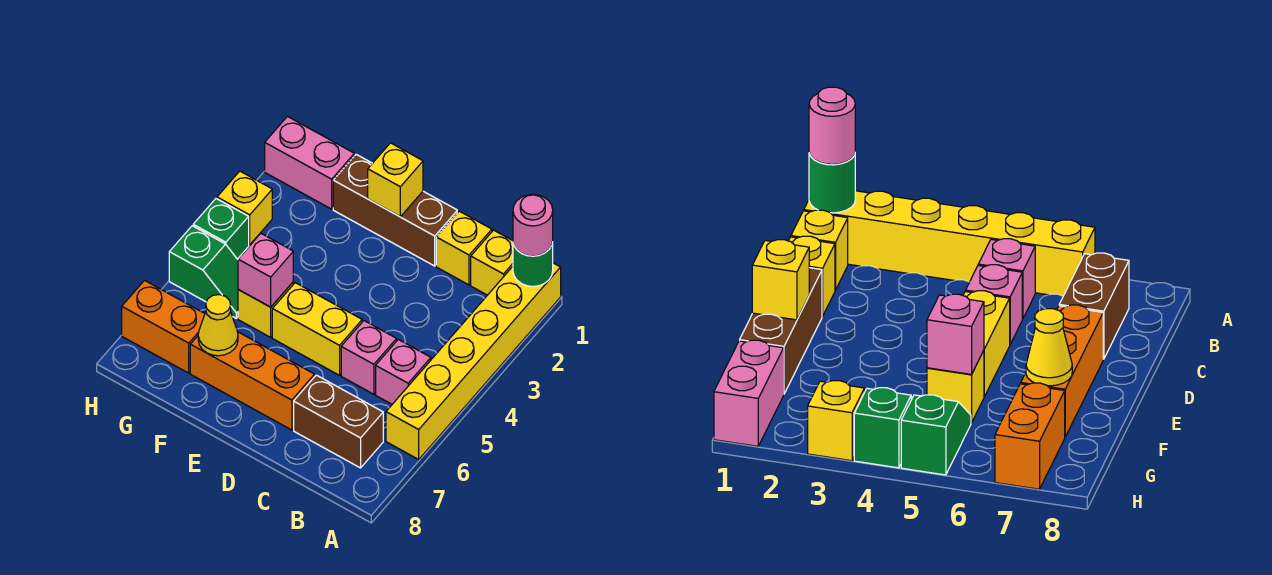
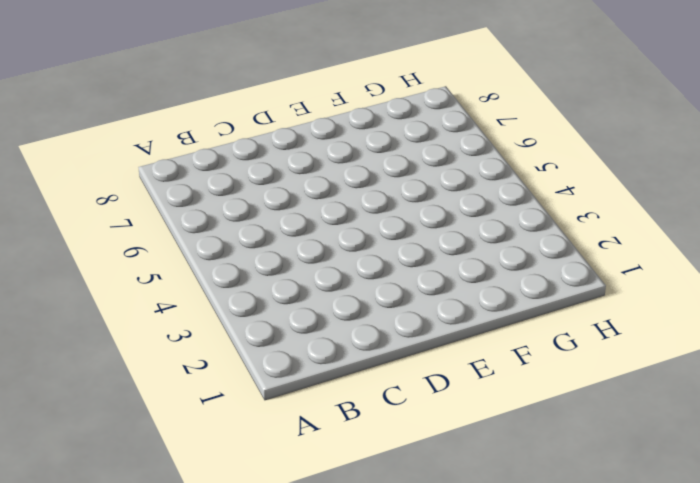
none -> yellow 1x6 brick [386,263,561,459]
none -> yellow 1x1 brick [471,230,513,295]
none -> pink 1x1 brick [376,339,431,404]

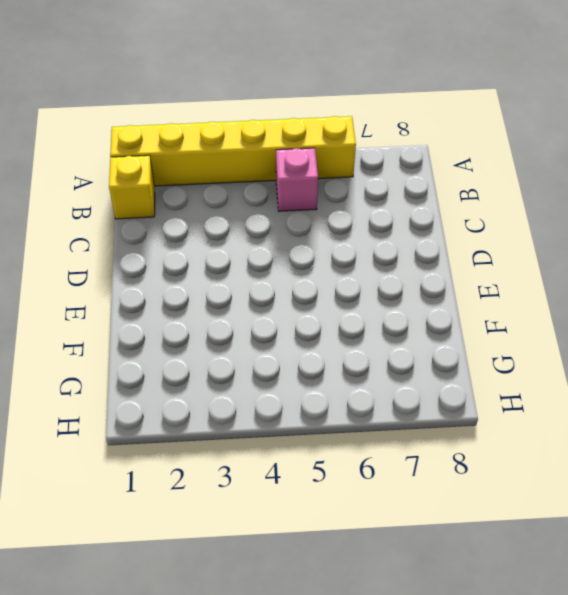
none -> brown 1x2 brick [294,375,383,468]
none -> yellow 1x1 brick [436,211,492,285]
none -> pink 1x1 brick [341,321,397,394]

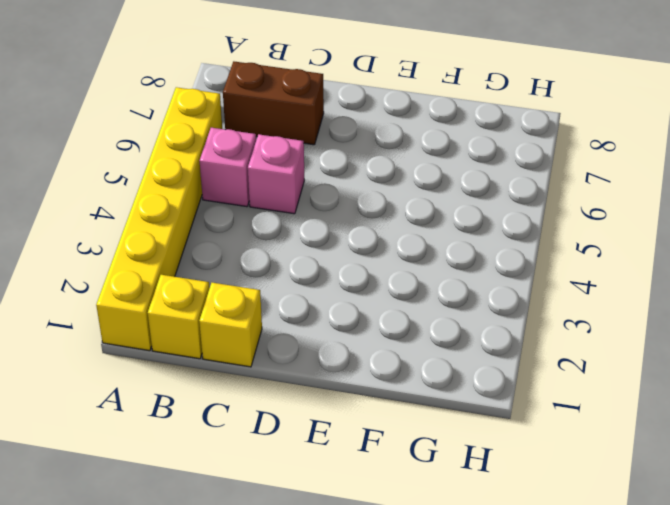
none -> brown 1x3 brick [333,154,457,266]
none -> yellow 1x2 brick [272,283,362,375]
none -> orange 1x3 brick [190,332,315,430]

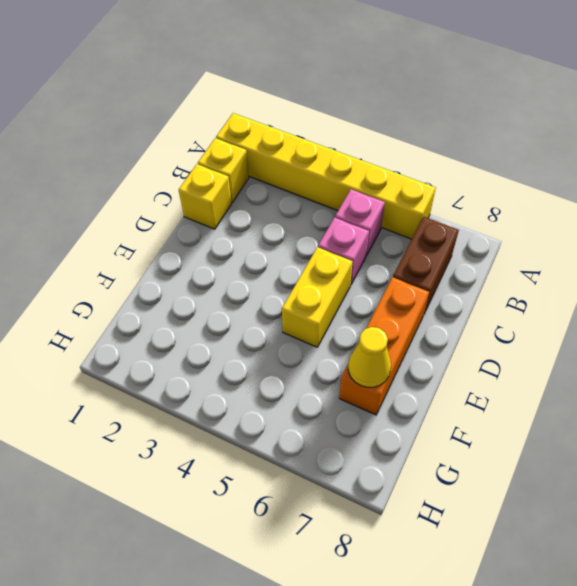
none -> brown 1x3 brick [333,154,457,266]
none -> yellow 1x1 brick [238,282,293,337]
none -> pink 1x2 brick [265,117,354,209]

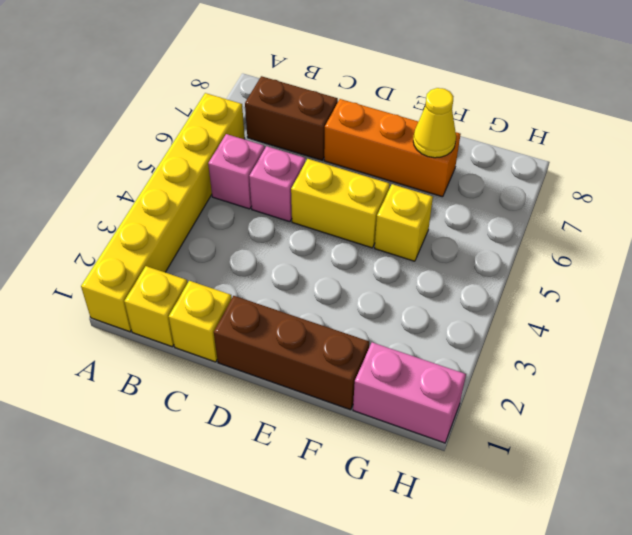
none -> green 1x2 slope [169,226,238,318]
none -> orange 1x2 brick [122,281,205,373]
none -> yellow 1x1 brick [217,171,272,245]

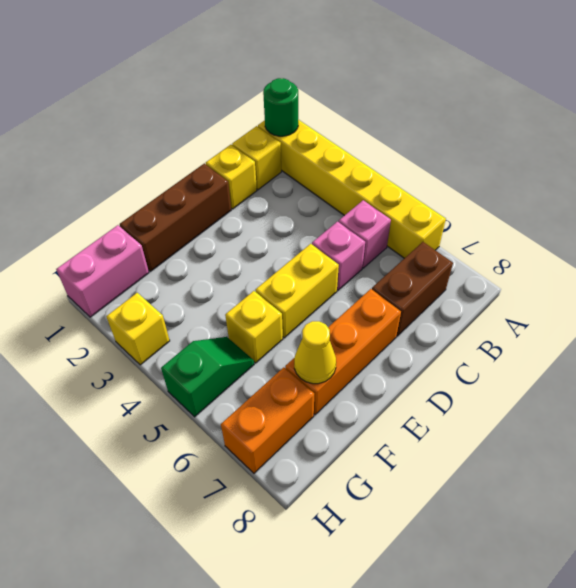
none -> green 1x1 brick [193,199,249,259]
none -> yellow 1x1 brick [368,143,423,217]
none -> pink 1x1 brick [238,233,293,307]

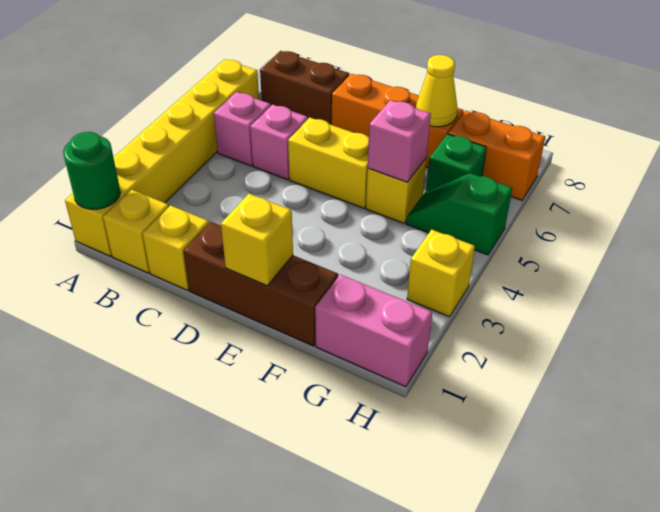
green 1x1 brick [426,134,487,191] -> green 1x1 brick moved to [193,199,249,259]
none -> pink 1x1 round brick [513,194,553,256]

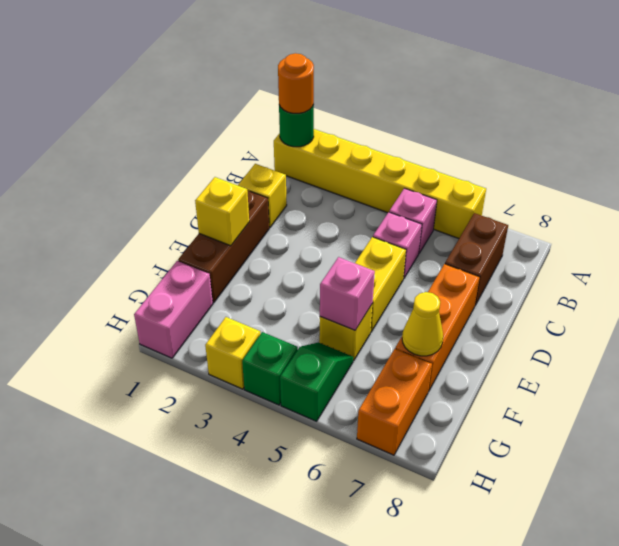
orange 1x1 round brick [278,53,314,113] -> pink 1x1 round brick [513,194,553,256]
none -> yellow 1x1 brick [471,230,513,295]

